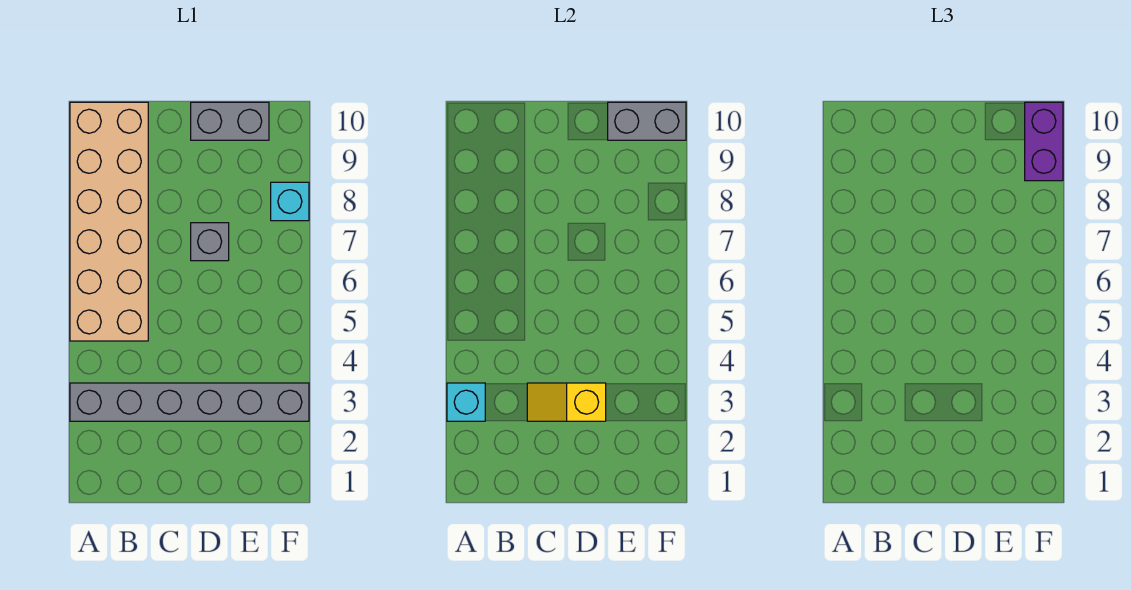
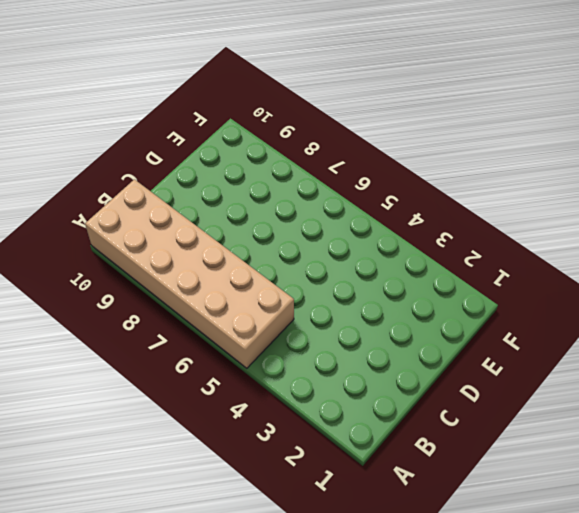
none -> grey 1x6 brick [70,383,309,421]
none -> grey 1x1 brick [191,223,229,261]

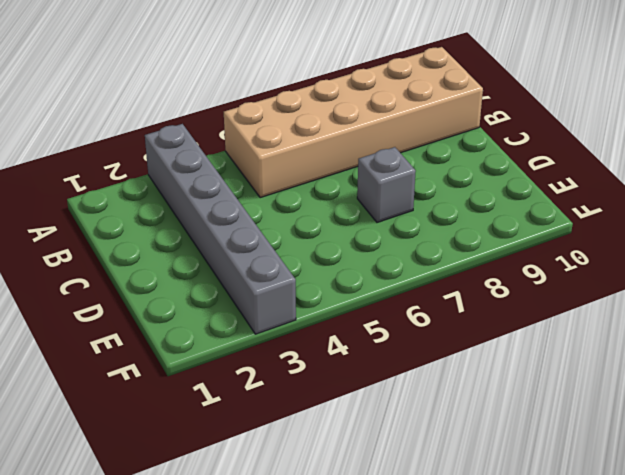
none -> grey 1x2 brick [191,102,269,140]
none -> cyan 1x1 brick [271,182,309,221]

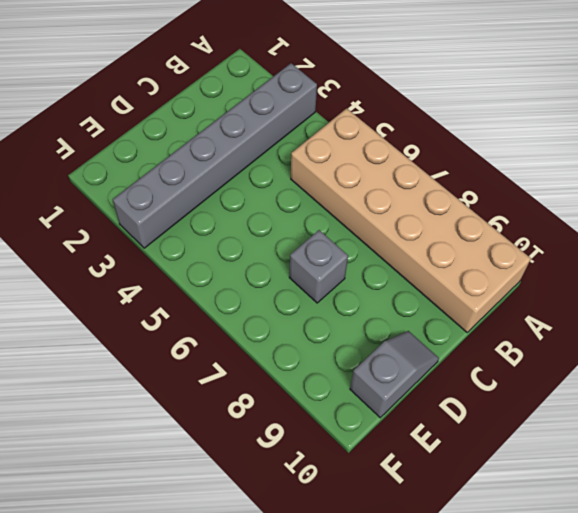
grey 1x2 slope [350,331,439,418] -> grey 1x2 brick [191,102,269,140]
none -> cyan 1x1 brick [271,182,309,221]
none -> cyan 1x1 brick [447,383,485,421]

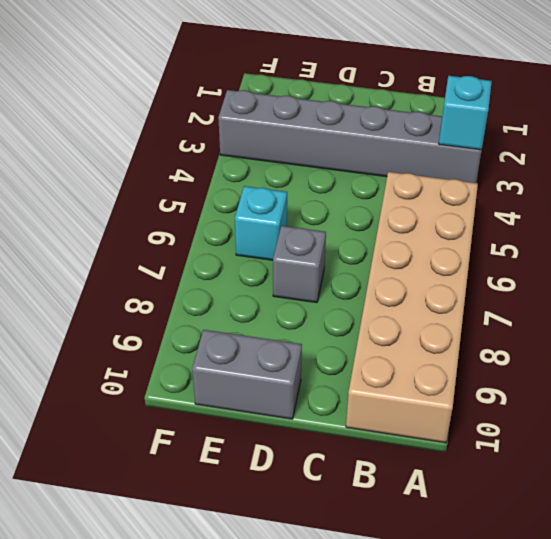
cyan 1x1 brick [235,186,287,260] -> cyan 1x1 brick moved to [271,182,309,221]
none -> yellow 1x2 slope [527,383,606,421]
none -> grey 1x2 brick [608,102,686,140]

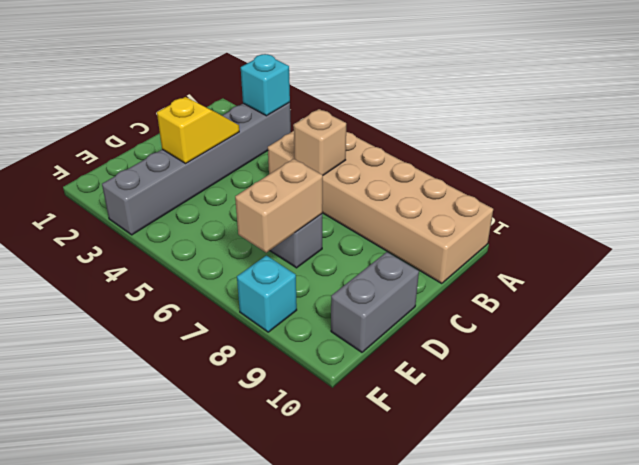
tan 1x1 brick [294,109,346,175] -> none
tan 1x2 brick [235,159,323,253] -> none
none -> grey 1x2 brick [608,102,686,140]
none -> purple 1x2 brick [1025,102,1063,181]

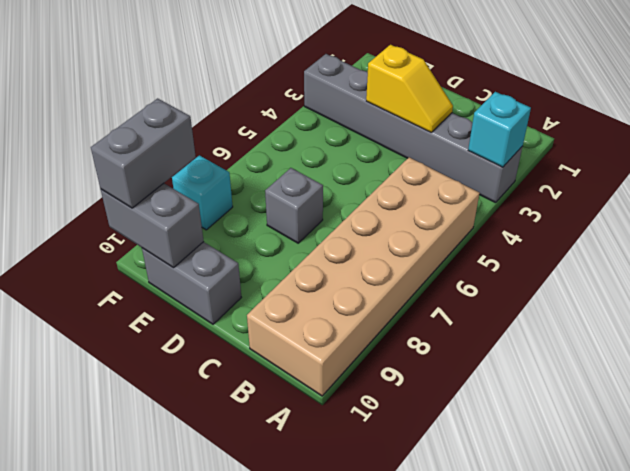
grey 1x2 brick [91,98,196,208] -> purple 1x2 brick [1025,102,1063,181]

